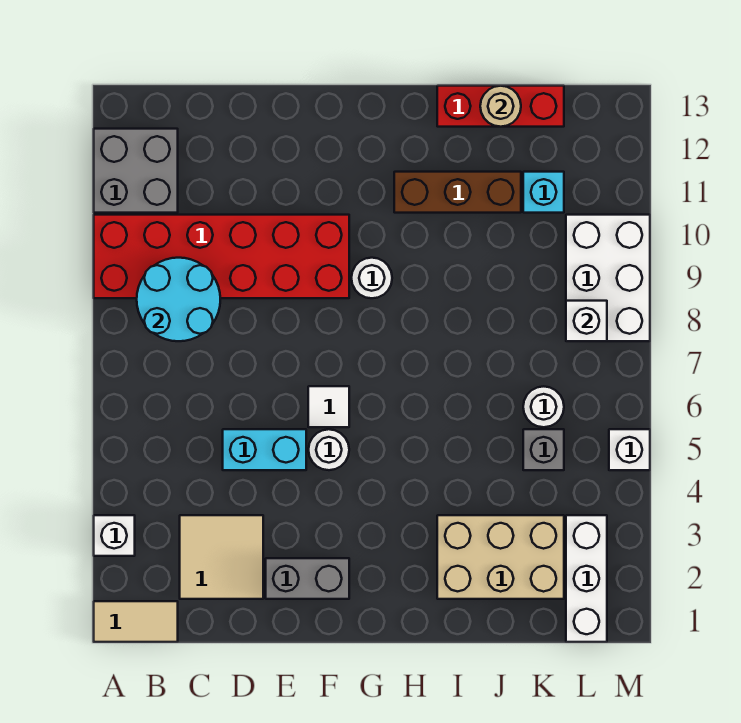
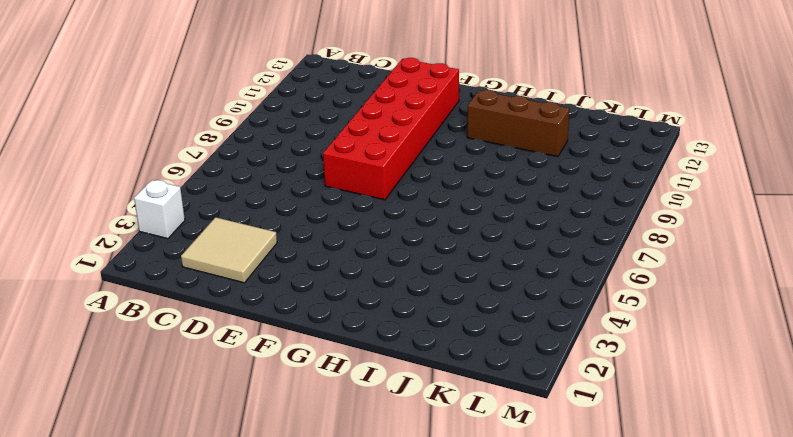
red 2x6 brick [323,58,459,200] -> red 2x6 brick turned to [94,215,349,298]
none -> tan 1x2 tile [94,601,178,642]
none -> grey 2x2 brick [94,129,178,213]
none -> cyan 1x2 brick [223,429,306,470]

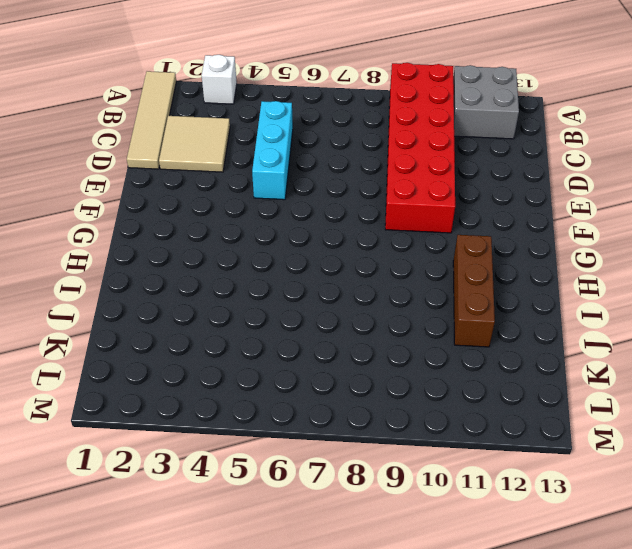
tan 1x4 tile [127,71,176,169] -> tan 1x2 tile [94,601,178,642]
cyan 1x3 brick [252,101,293,200] -> cyan 1x2 brick [223,429,306,470]
none -> grey 1x2 brick [266,558,349,599]
none -> white 1x1 round brick [309,429,349,470]
none -> white 1x1 tile [308,386,349,427]

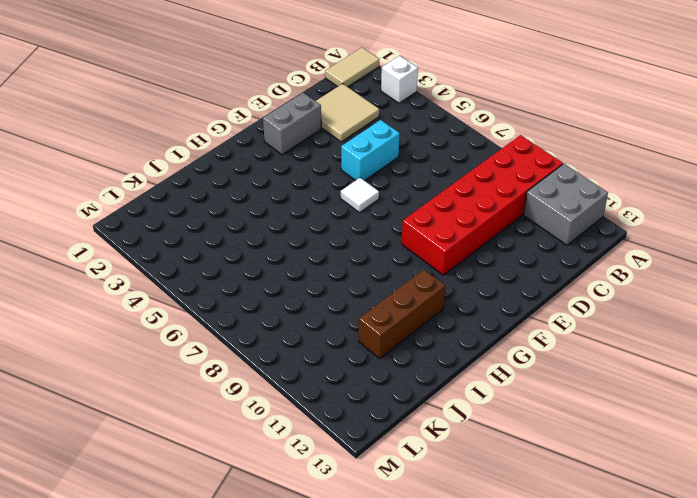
none -> white 1x1 round brick [309,429,349,470]
none -> white 1x1 round brick [351,258,392,298]
none -> tan 2x3 brick [437,515,564,599]

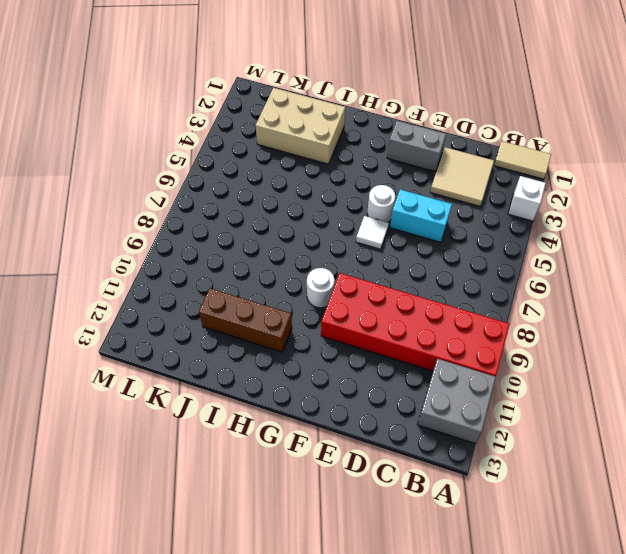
none -> red 1x3 brick [437,86,564,127]
none -> grey 1x1 brick [523,429,564,470]
none -> white 1x1 round brick [523,386,564,427]

